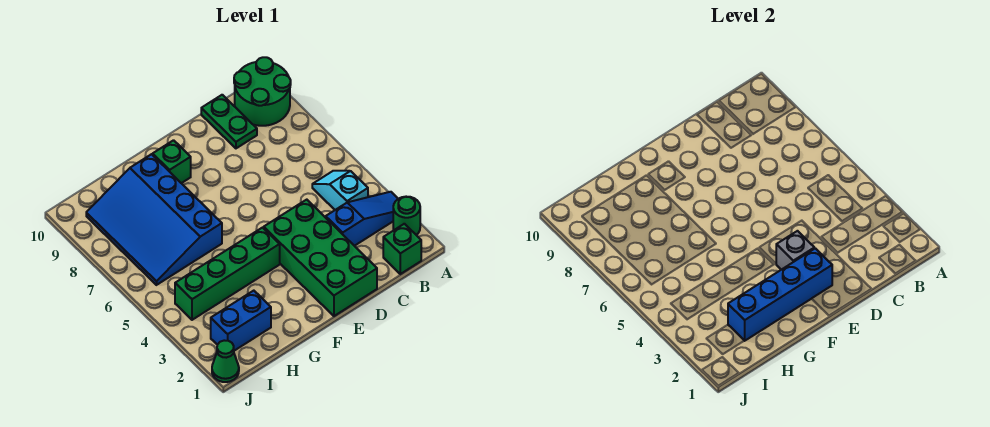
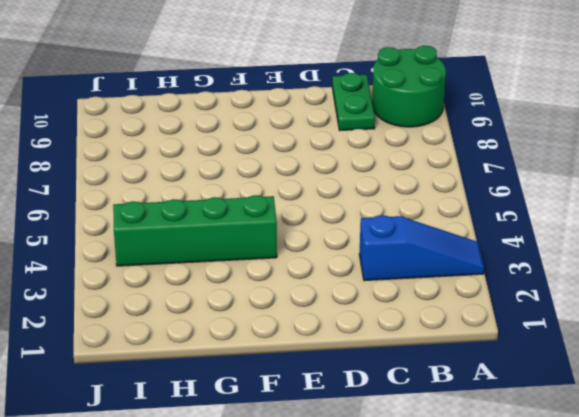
none -> green 1x1 round brick [393,197,420,235]
none -> green 1x1 brick [383,224,421,274]
none -> cyan 1x2 slope [312,171,368,210]

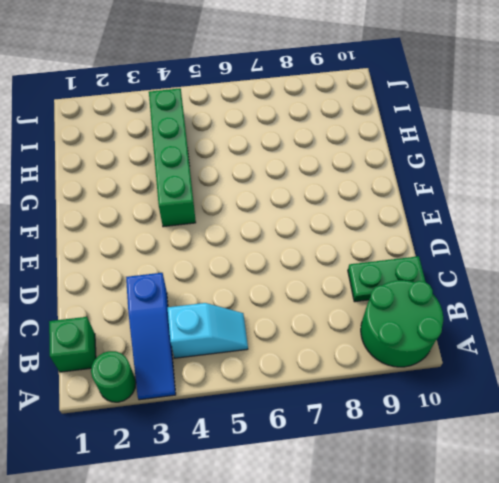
none -> green 2x4 brick [264,200,377,316]
none -> green 1x1 brick [153,140,191,183]
none -> blue 3x4 slope [86,154,222,285]

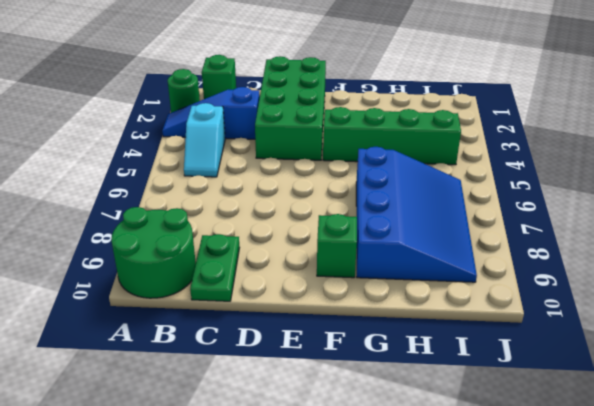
none -> blue 1x2 brick [211,291,271,351]
none -> green 1x1 cone [212,340,239,382]
none -> blue 1x4 brick [728,248,832,341]

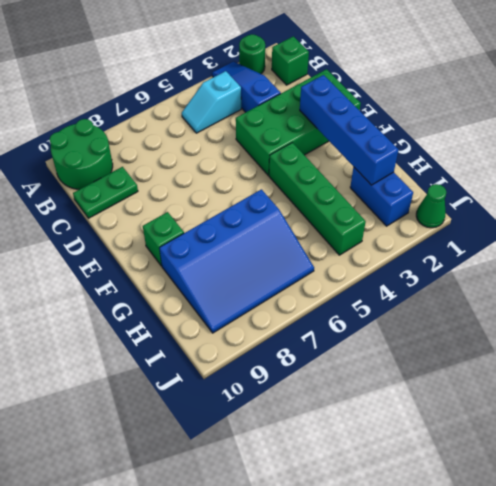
none -> grey 1x1 brick [776,231,814,270]

